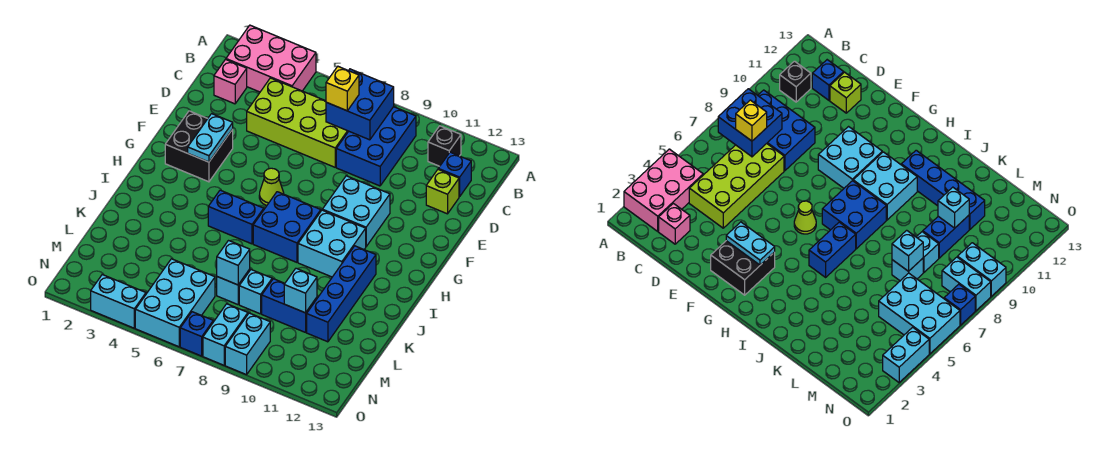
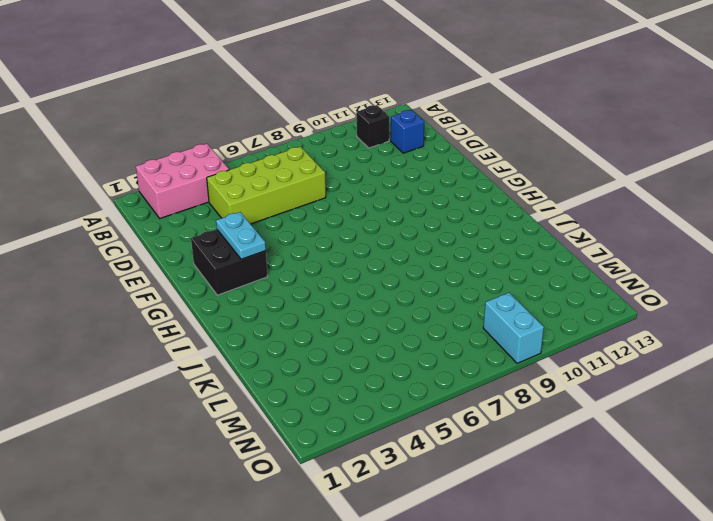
none -> blue 2x3 brick [336,107,416,186]
none -> pink 1x1 brick [214,60,247,104]
none -> lime 1x1 brick [426,170,459,214]

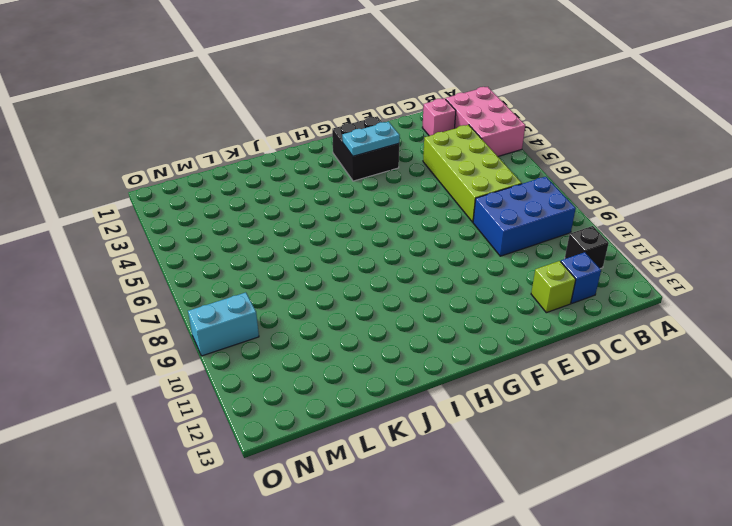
none -> cyan 2x2 brick [322,176,390,246]
none -> lime 1x1 cone [259,168,284,206]
none -> blue 2x2 brick [253,192,321,262]

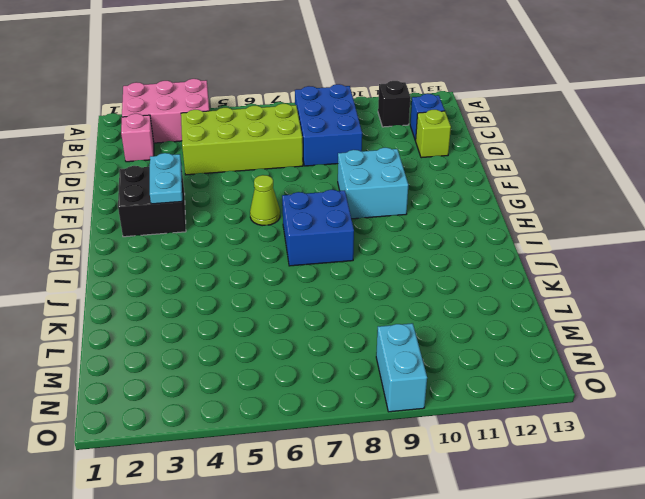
none -> cyan 2x2 brick [298,210,366,277]
none -> blue 1x2 brick [208,190,264,244]
none -> blue 1x4 brick [307,246,376,342]

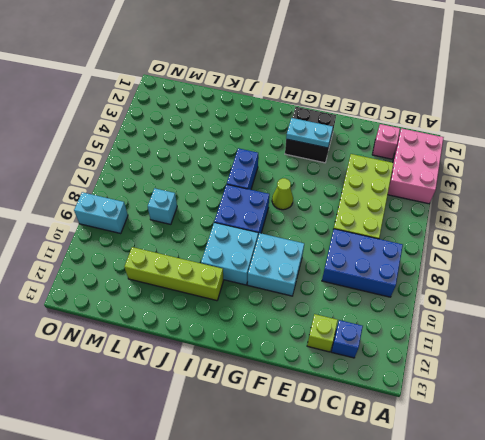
lime 1x4 brick [124,247,224,301] -> blue 1x4 brick [307,246,376,342]
none -> black 1x1 brick [428,126,461,166]
none -> cyan 1x1 brick [217,269,250,305]
none -> blue 1x2 brick [262,279,317,332]

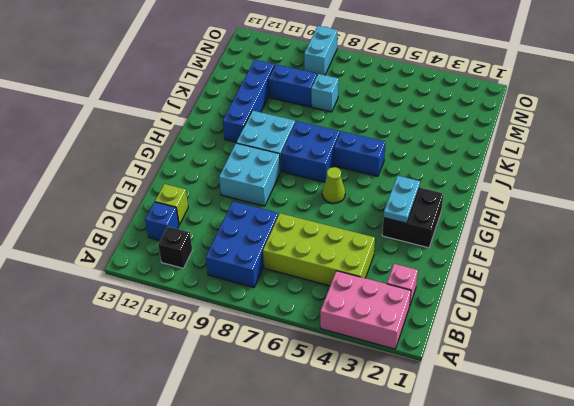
none -> cyan 1x1 brick [217,269,250,305]
none -> cyan 2x3 brick [135,259,215,347]
none -> cyan 1x2 brick [203,304,248,365]

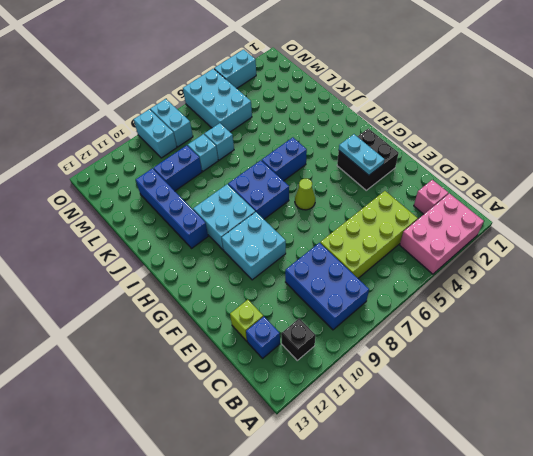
none -> blue 1x1 brick [180,312,213,356]
none -> blue 2x2 brick [326,69,394,140]
none -> cyan 1x1 brick [217,241,250,285]

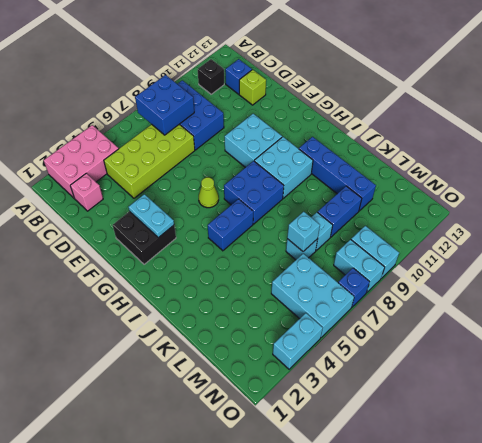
none -> cyan 1x1 brick [284,268,317,313]
none -> yellow 1x1 brick [326,67,359,111]

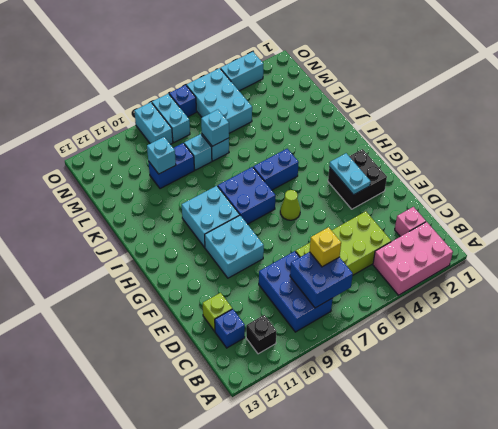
none -> blue 1x4 brick [307,246,376,342]

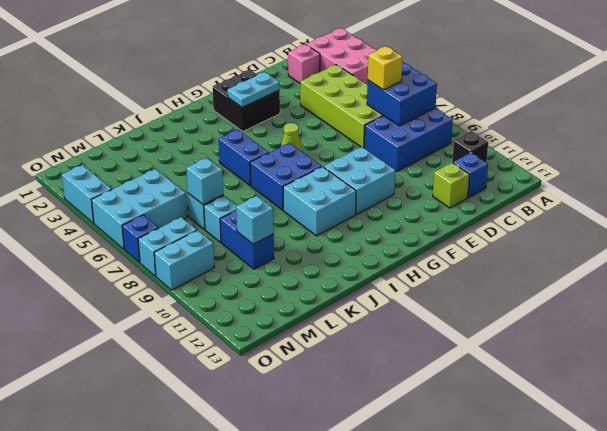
none -> blue 1x4 brick [307,246,376,342]

